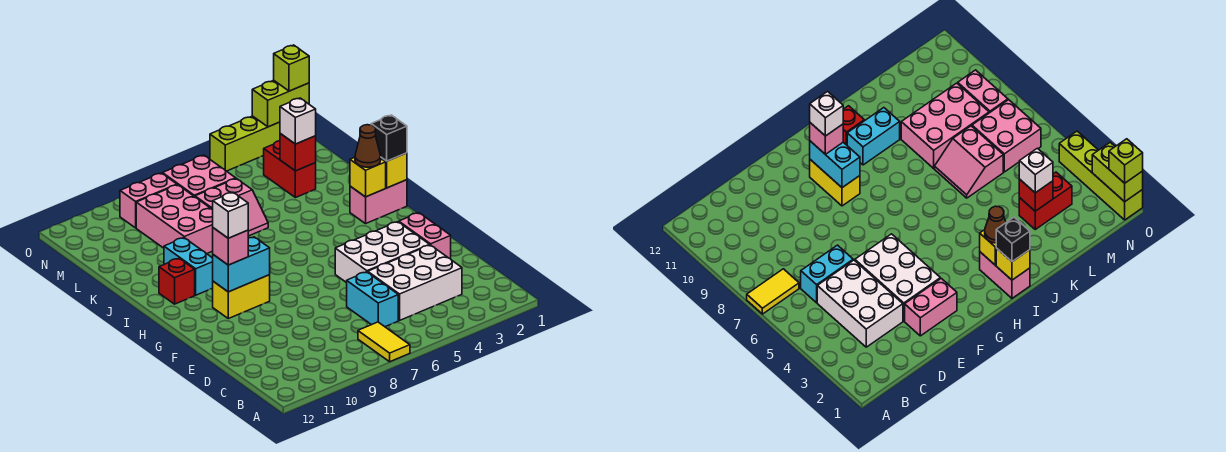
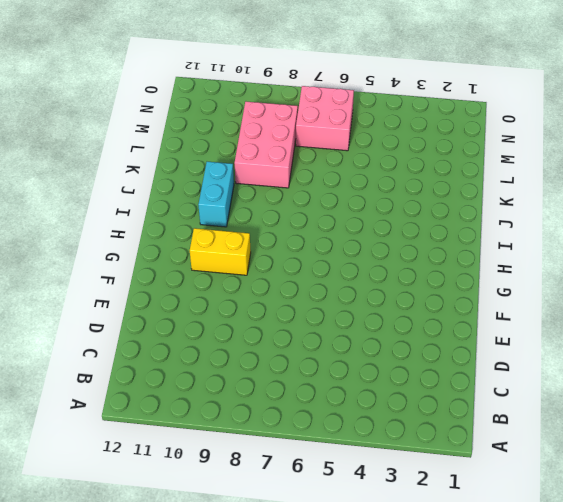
none -> yellow 1x2 tile [358,322,410,362]
none -> white 2x3 brick [368,245,462,320]
none -> cyan 1x2 brick [347,272,398,327]

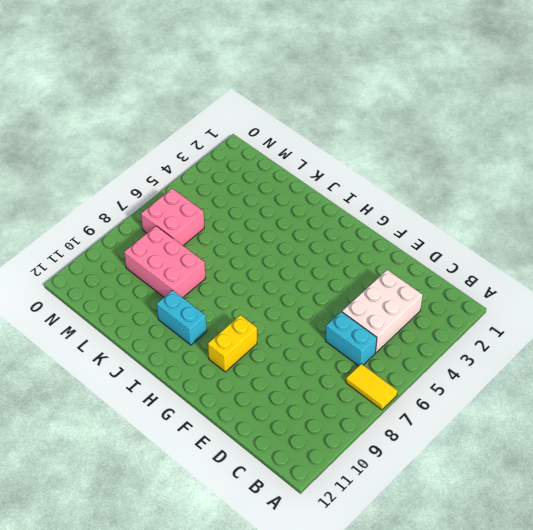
none -> pink 1x2 brick [399,213,451,259]
none -> white 2x3 brick [335,222,429,283]
none -> pink 1x2 brick [350,180,407,224]

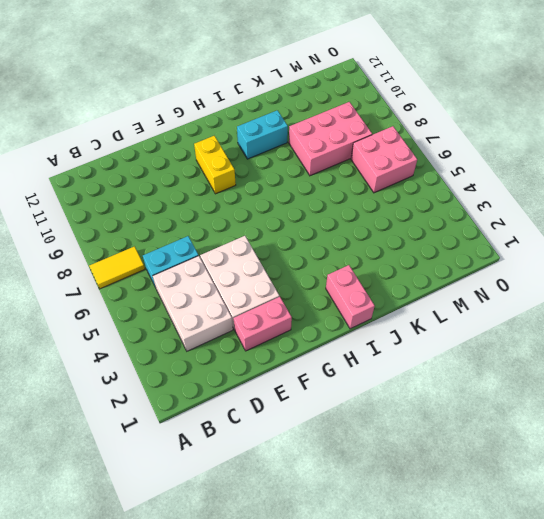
none -> red 1x1 brick [159,258,195,304]
none -> pink 2x2 slope [195,179,268,236]
none -> red 1x2 brick [264,141,316,198]

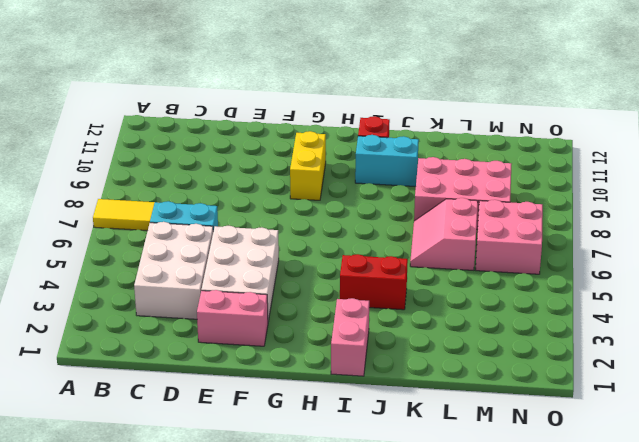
red 1x2 brick [340,254,408,310] -> red 1x2 brick moved to [264,141,316,198]
none -> pink 1x2 brick [120,173,177,228]
none -> lime 1x4 brick [210,116,280,171]
none -> cyan 1x2 brick [213,237,270,292]

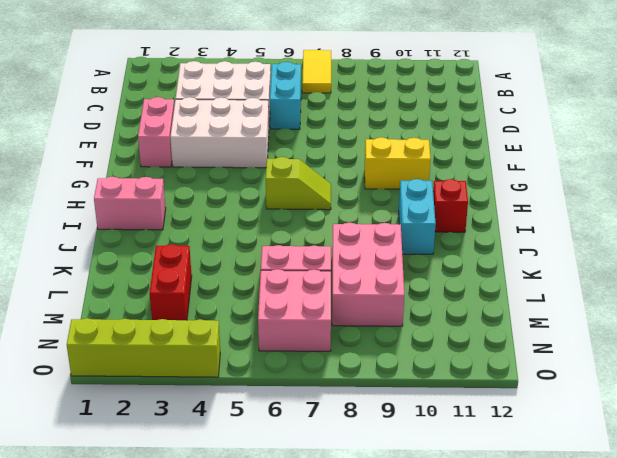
lime 1x2 slope [266,157,331,210] -> none
none -> pink 1x2 brick [120,173,177,228]
none -> cyan 1x2 brick [213,237,270,292]
none -> yellow 1x1 brick [381,153,407,188]

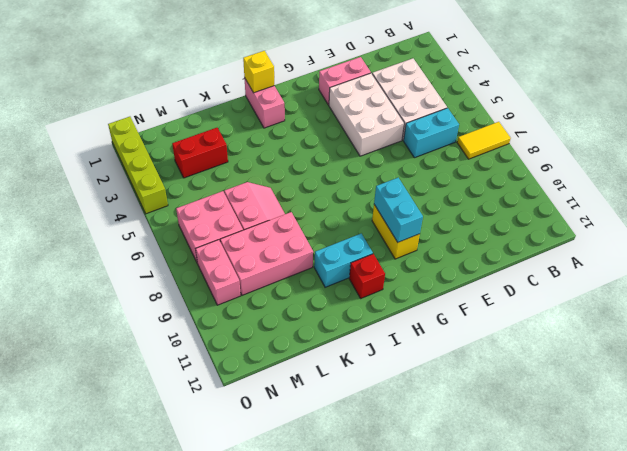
none -> yellow 1x1 brick [350,157,386,197]
none -> red 1x1 brick [280,134,316,171]
none -> lime 1x2 brick [252,80,309,127]

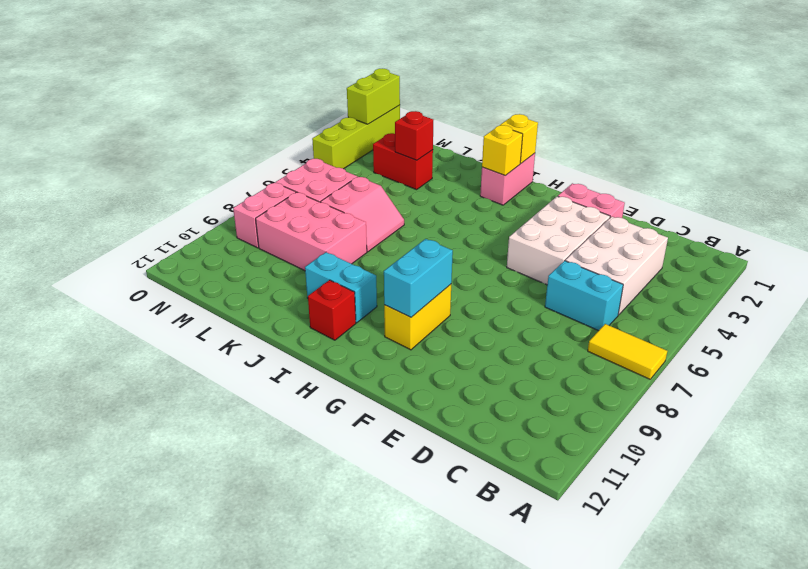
none -> pink 1x1 brick [213,228,248,265]
none -> black 1x1 brick [371,115,407,161]
none -> brown 1x1 cone [355,125,381,167]

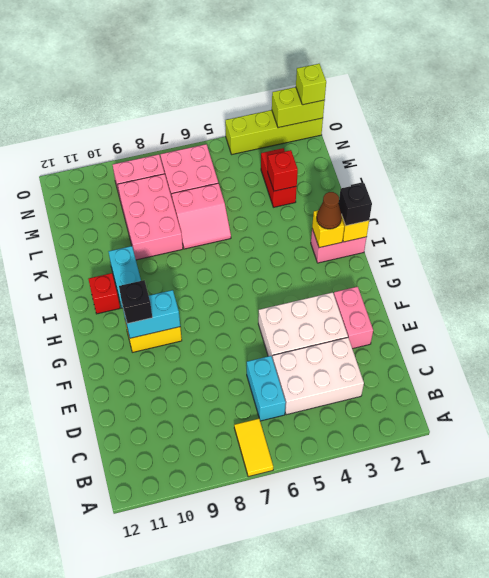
black 1x1 brick [119,280,152,324] -> pink 1x1 brick [213,228,248,265]
none -> white 1x1 brick [280,98,316,144]
none -> white 1x1 brick [213,192,248,238]

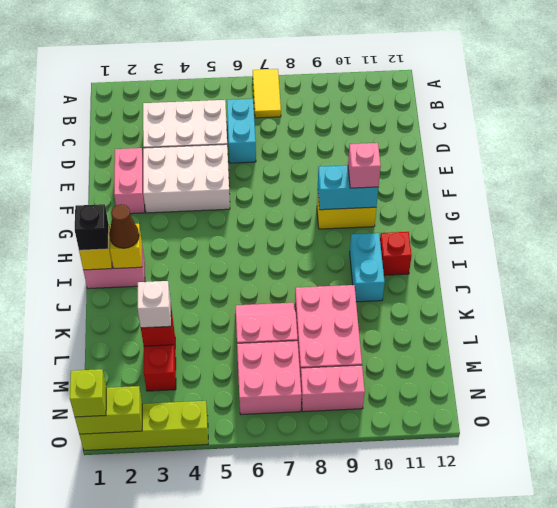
none -> white 1x1 brick [213,192,248,238]

